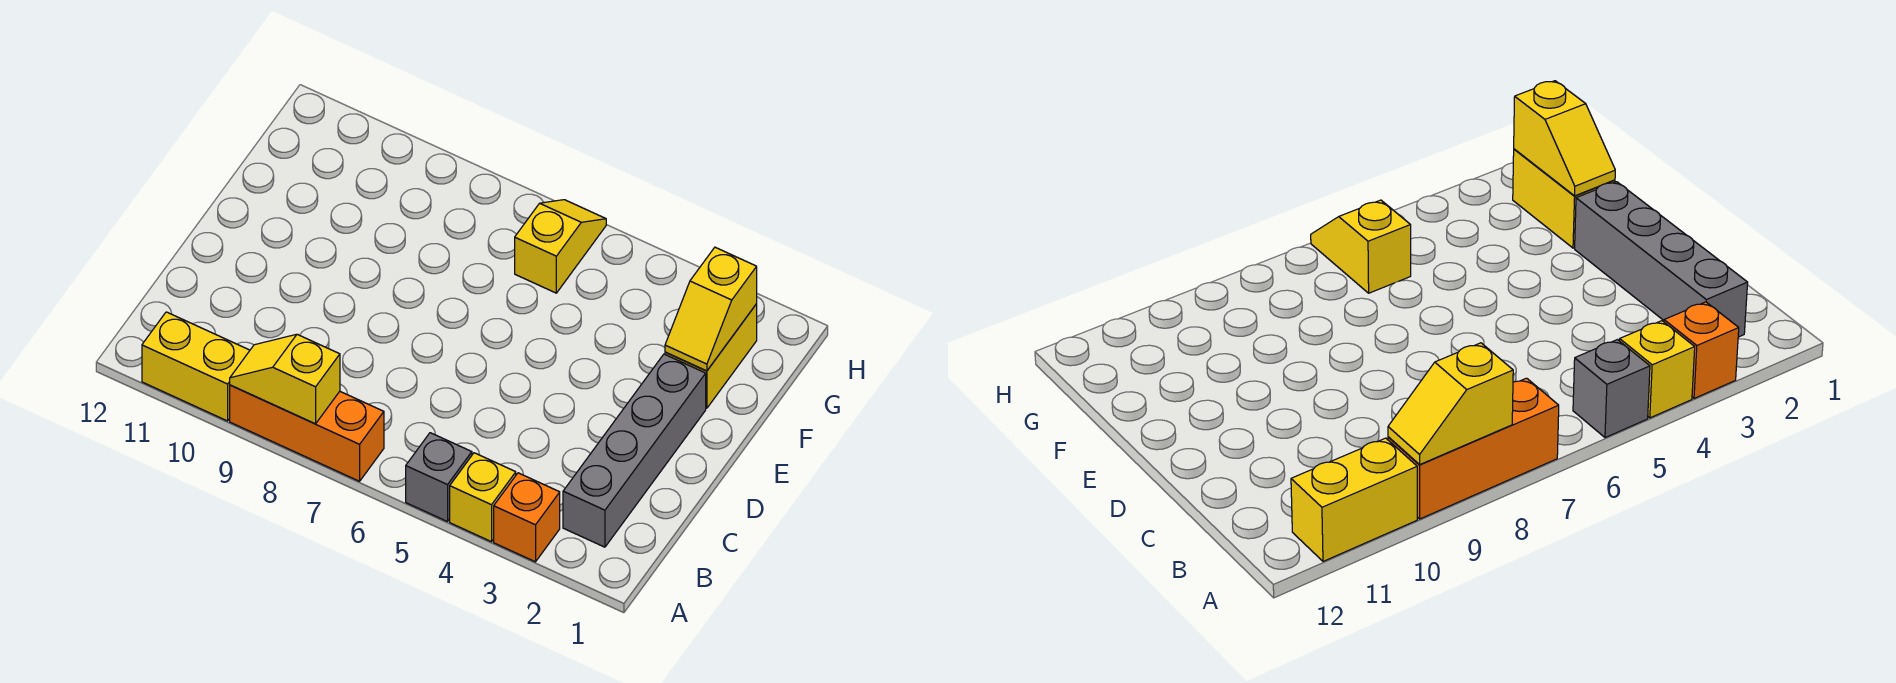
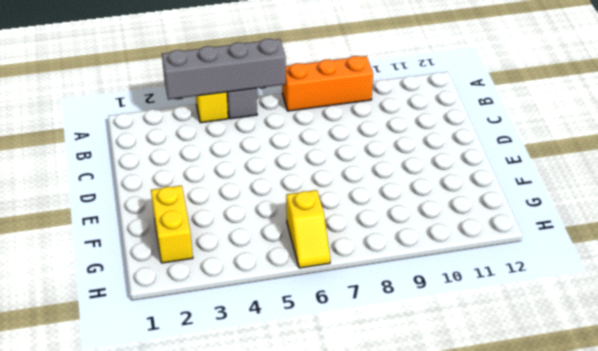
grey 1x4 brick [162,39,286,100] -> grey 1x4 brick turned to [563,354,706,547]
none -> orange 1x1 brick [494,473,560,562]
none -> yellow 1x2 brick [142,312,250,421]

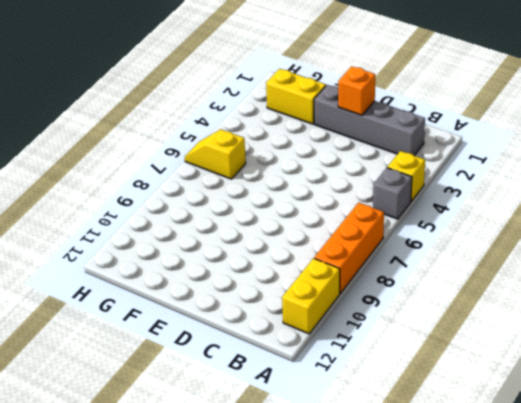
orange 1x1 brick [338,66,375,115] -> orange 1x1 brick moved to [494,473,560,562]
none -> yellow 1x2 slope [230,334,340,424]
none -> yellow 1x2 slope [665,247,757,371]

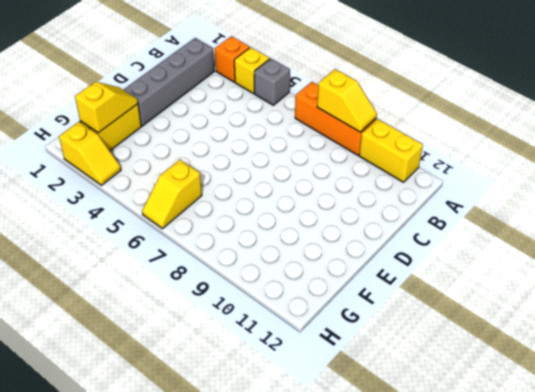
yellow 1x2 slope [59,122,121,185] -> none

